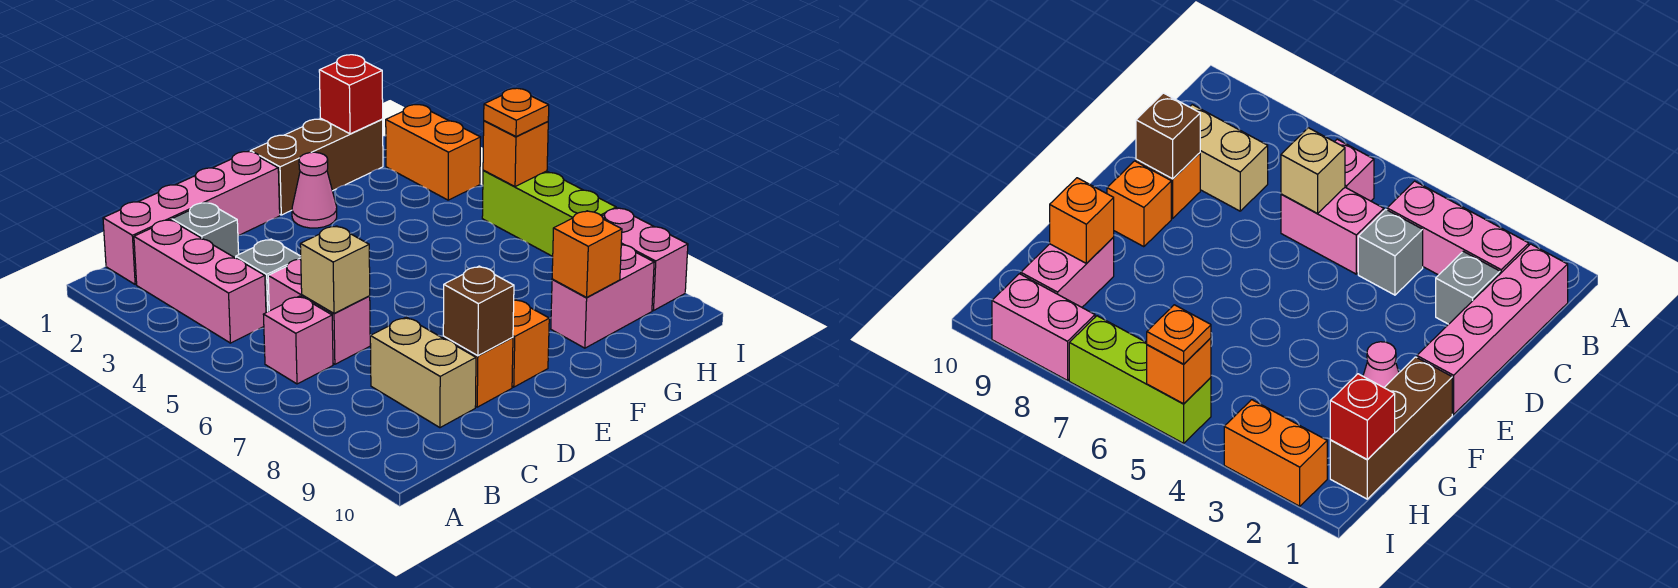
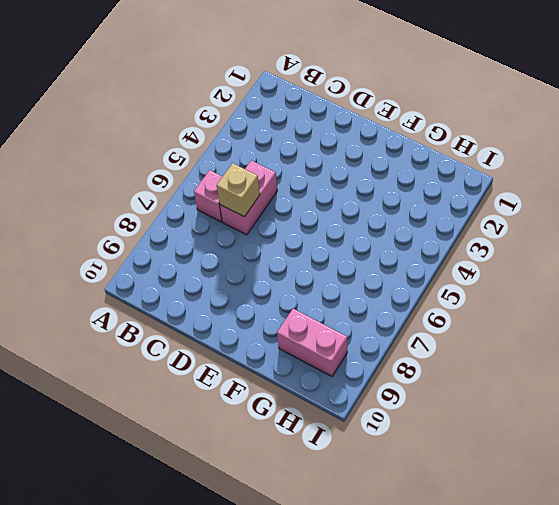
none -> pink 1x4 brick [103,152,280,284]
none -> pink 1x3 brick [134,220,266,343]
none -> grey 1x1 brick [172,202,239,258]

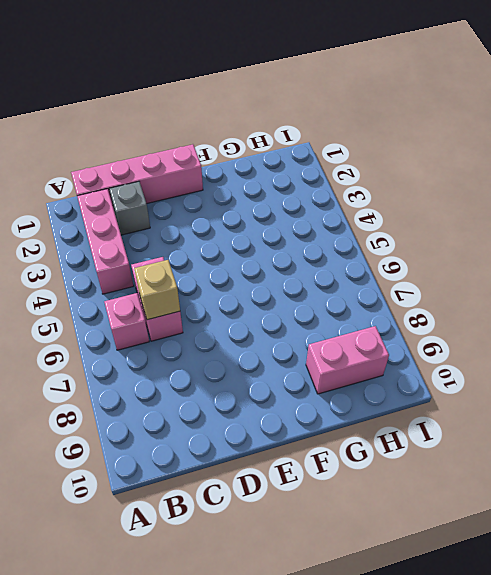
none -> grey 1x1 brick [236,239,301,313]
none -> tan 1x2 brick [370,317,476,428]
none -> orange 1x1 brick [443,337,513,407]

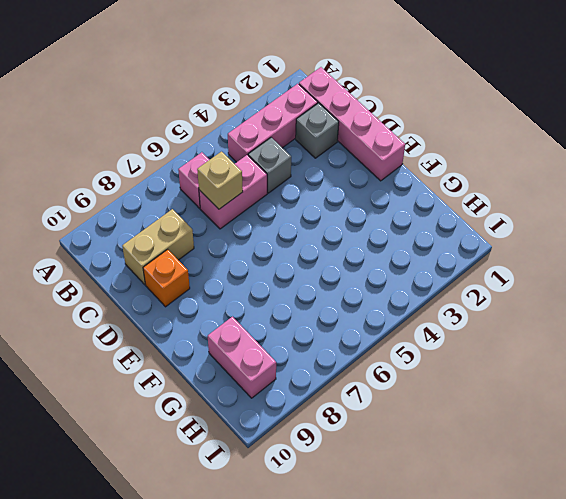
none -> orange 1x1 brick [512,299,549,387]
none -> brown 1x3 brick [250,118,383,215]
none -> pink 1x1 cone [292,152,337,228]

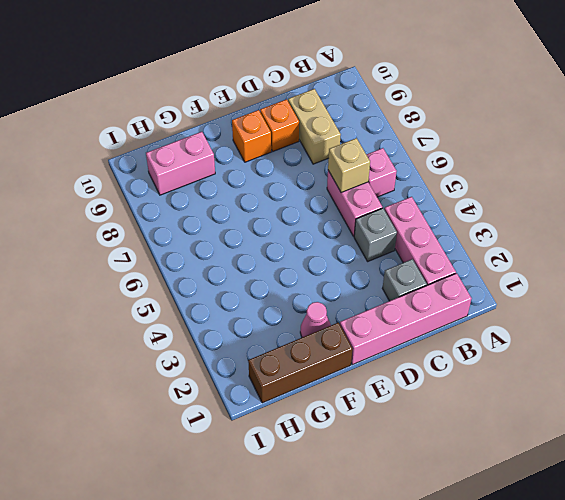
none -> orange 1x2 brick [386,105,481,200]
none -> lime 1x3 brick [482,170,616,256]
none -> pink 1x2 brick [602,208,688,311]

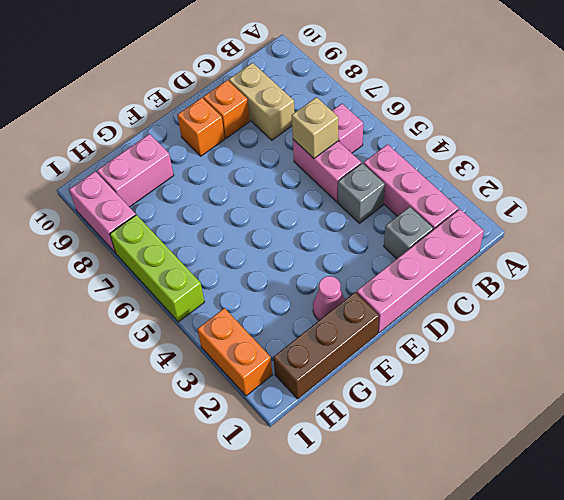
none -> brown 1x1 brick [443,266,514,356]
none -> orange 1x1 brick [552,211,622,297]
none -> red 1x1 brick [319,55,383,134]

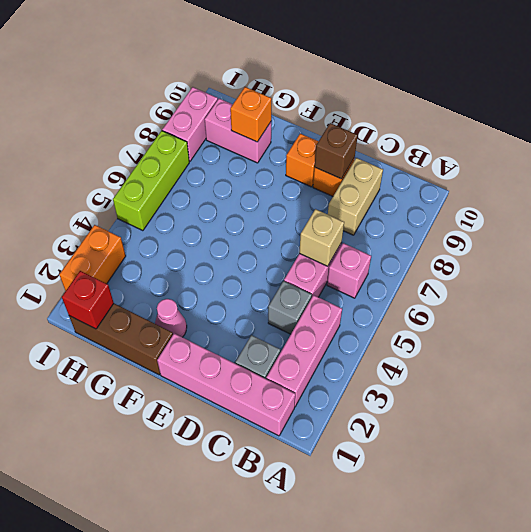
none -> orange 1x1 brick [483,121,548,187]
none -> orange 1x1 plate [484,88,549,137]

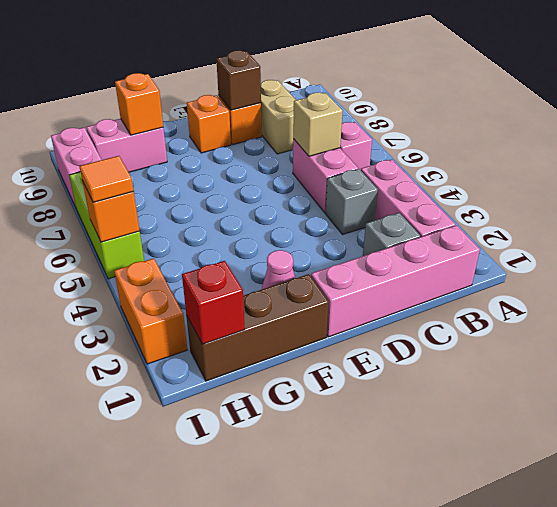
orange 1x1 tile [79,156,134,202] -> orange 1x1 plate [484,88,549,137]

